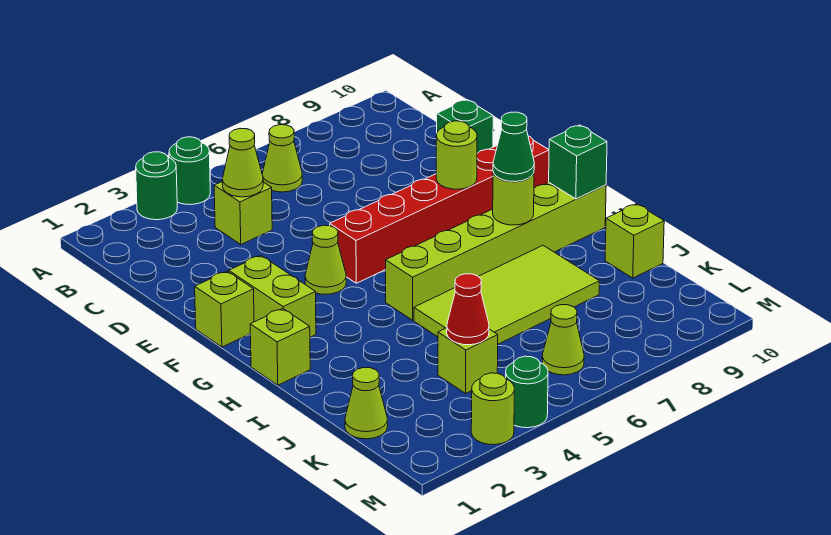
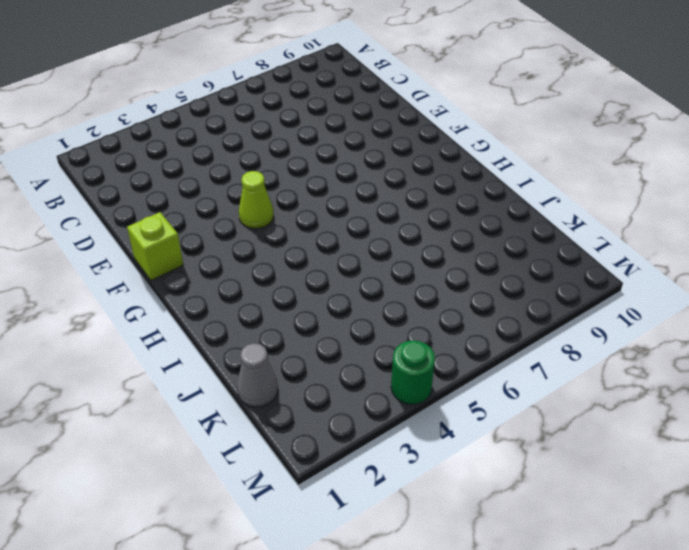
grey 1x1 cone [237,343,278,407] -> lime 1x1 cone [345,368,388,439]
none -> green 1x1 round brick [136,152,177,220]
none -> green 1x1 round brick [169,137,210,205]
none -> lime 1x1 cone [262,125,302,192]

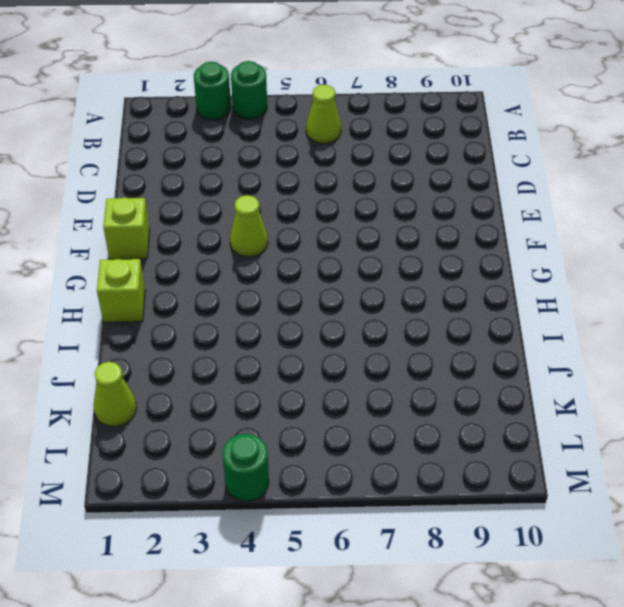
none -> lime 1x1 brick [214,182,272,244]
none -> green 1x1 brick [437,100,493,153]
none -> lime 1x2 brick [229,256,316,337]

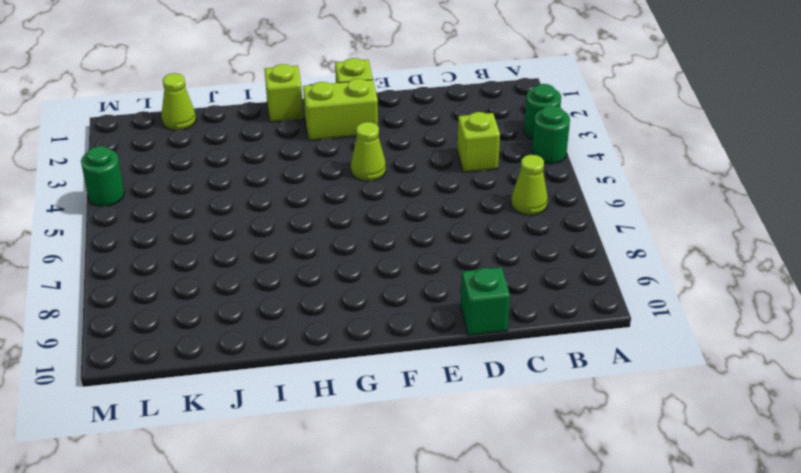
none -> red 1x6 brick [330,136,549,283]
none -> lime 1x6 brick [386,183,606,320]
none -> lime 2x4 tile [414,245,599,344]

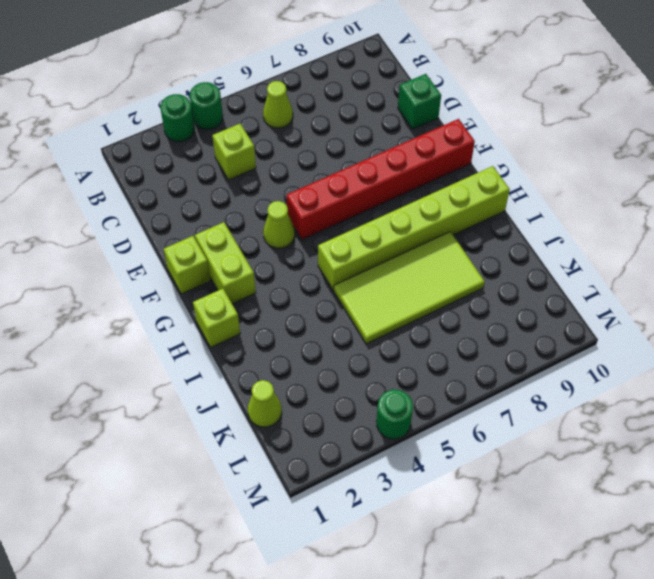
none -> lime 1x1 brick [605,204,664,278]
none -> lime 1x1 brick [438,328,498,393]
none -> lime 1x1 cone [542,305,584,375]

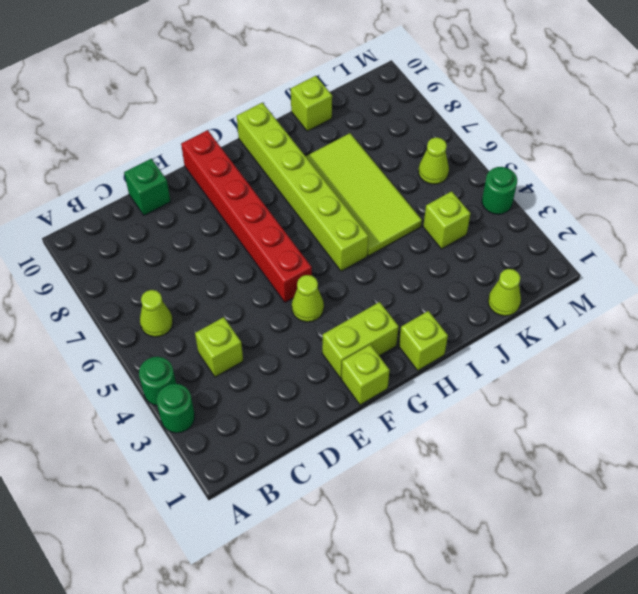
none -> lime 1x1 round brick [471,373,514,445]
none -> lime 1x1 cone [222,128,263,197]
none -> lime 1x1 round brick [436,121,477,189]

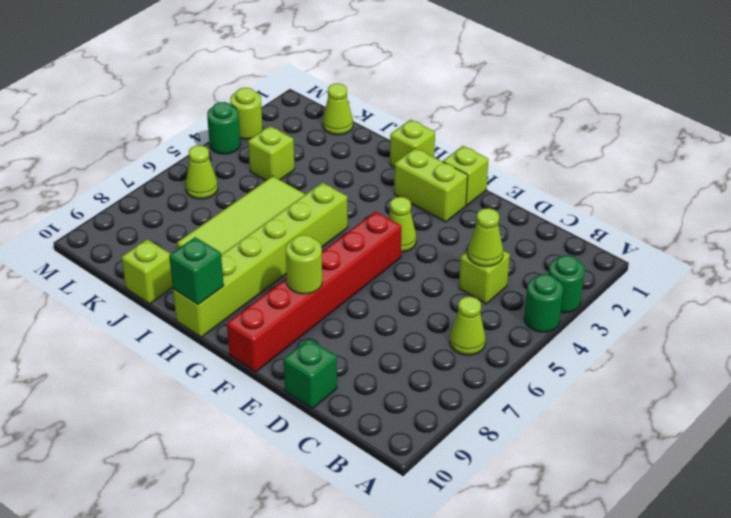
none -> lime 1x1 round brick [493,172,534,225]
none -> red 1x1 cone [447,274,489,345]
none -> green 1x1 cone [493,112,534,182]

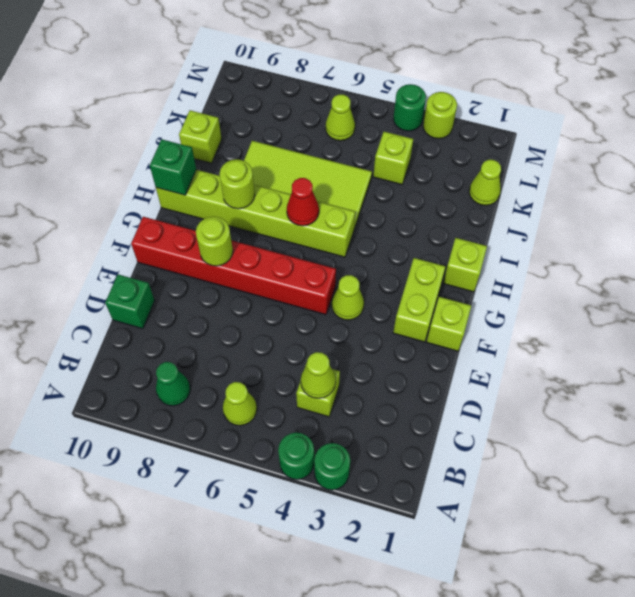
green 1x1 cone [156,362,190,406] -> green 1x1 cone moved to [493,112,534,182]
red 1x1 cone [287,178,319,226] -> red 1x1 cone moved to [447,274,489,345]

